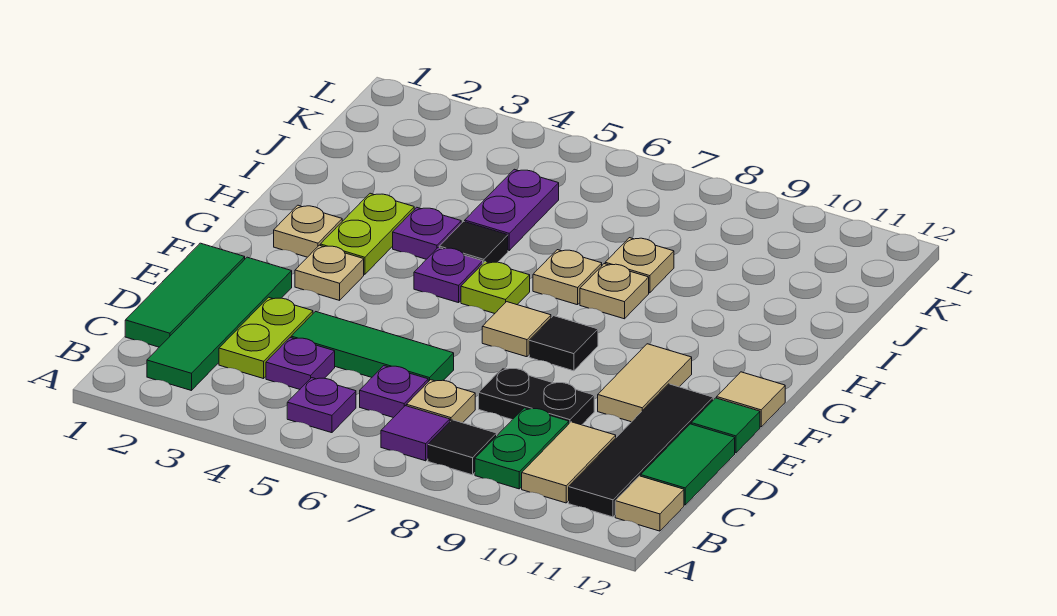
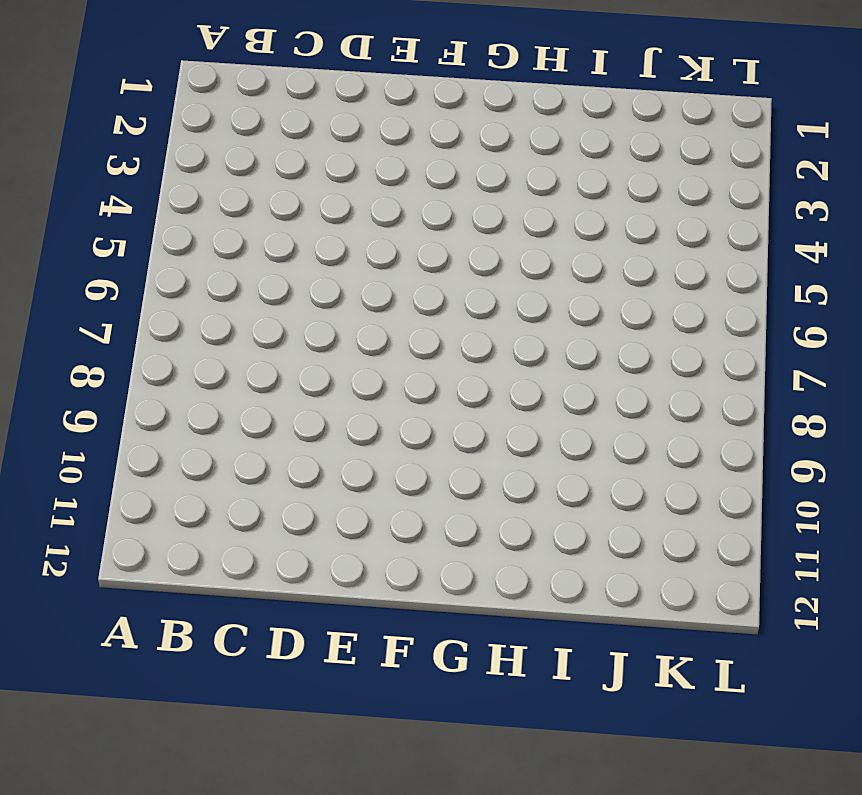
none -> green 1x4 tile [147,257,292,391]
none -> purple 1x1 plate [287,378,356,433]
none -> purple 1x1 tile [381,406,450,461]
none -> black 1x1 tile [428,420,497,475]

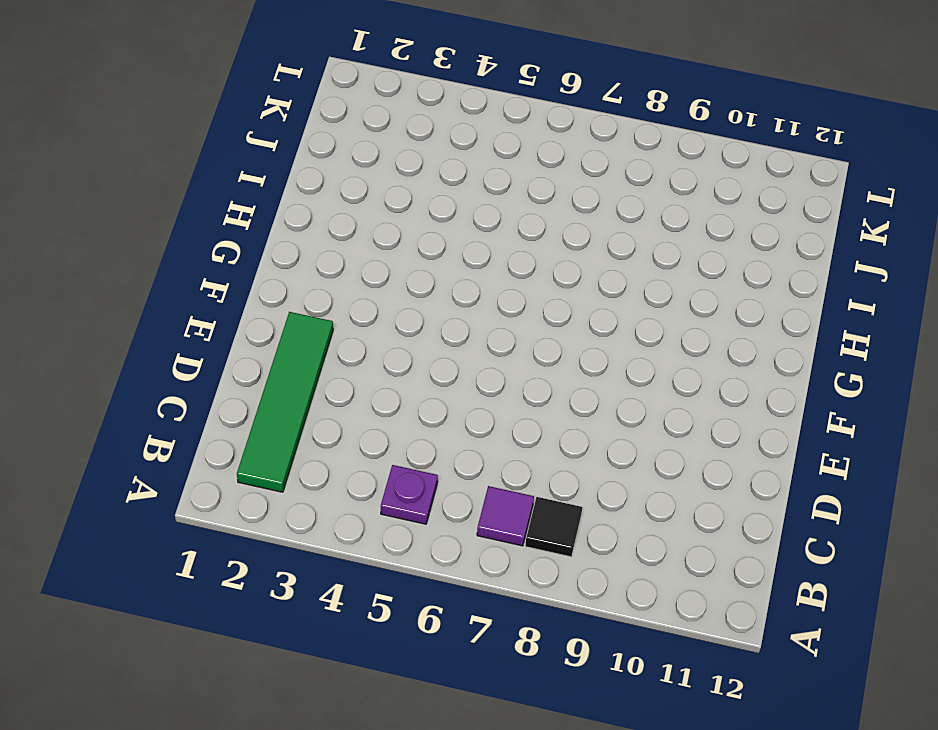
none -> green 1x2 plate [475,408,569,489]
none -> tan 1x2 tile [522,422,616,503]
none -> black 1x4 tile [569,384,713,517]
none -> tan 1x1 tile [615,476,684,531]

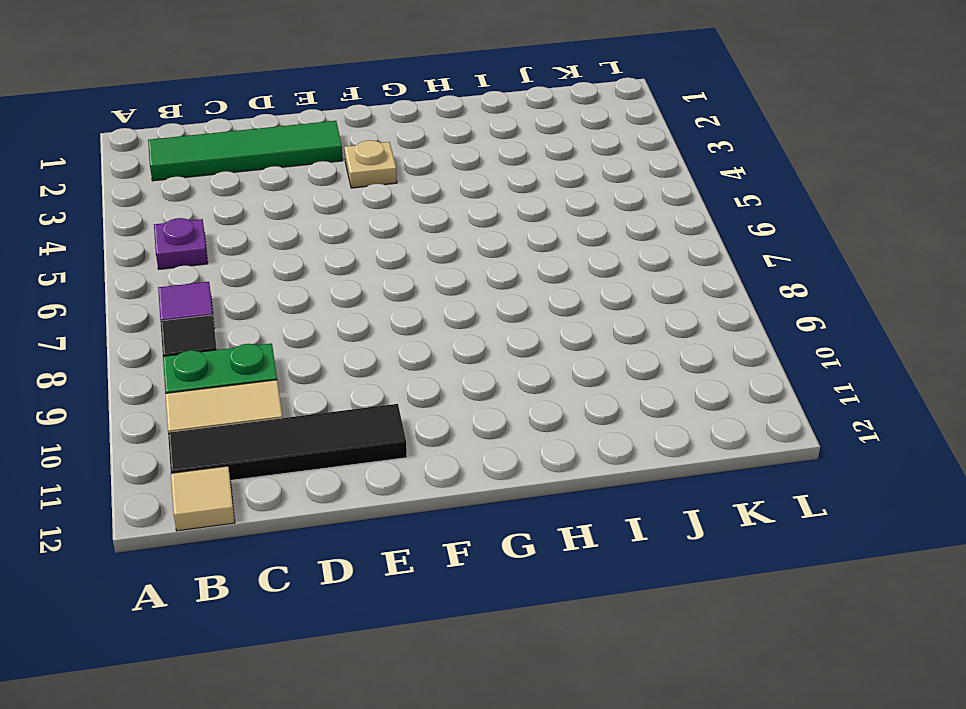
none -> green 1x3 tile [125,243,245,347]
none -> lime 1x2 plate [219,297,313,379]
none -> purple 1x1 plate [266,338,335,389]
none -> purple 1x1 plate [360,366,428,418]

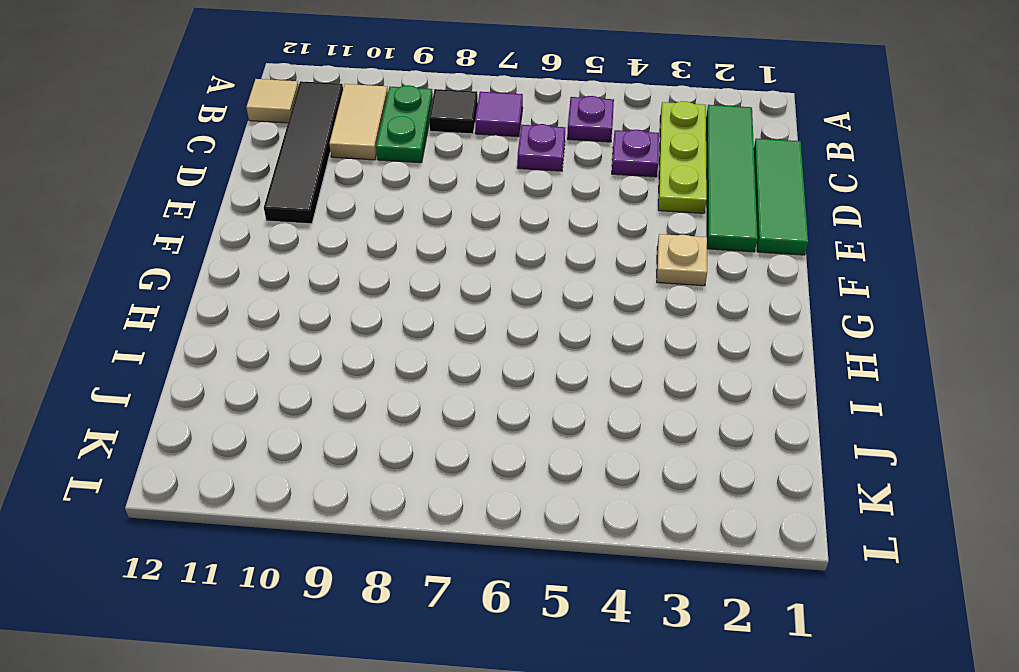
lime 1x3 plate [658,101,707,213] -> lime 1x2 plate [219,297,313,379]
none -> tan 1x1 plate [406,380,475,423]
none -> green 1x2 tile [641,424,735,505]
none -> green 1x3 tile [291,312,454,382]
none -> black 1x2 plate [479,368,594,425]

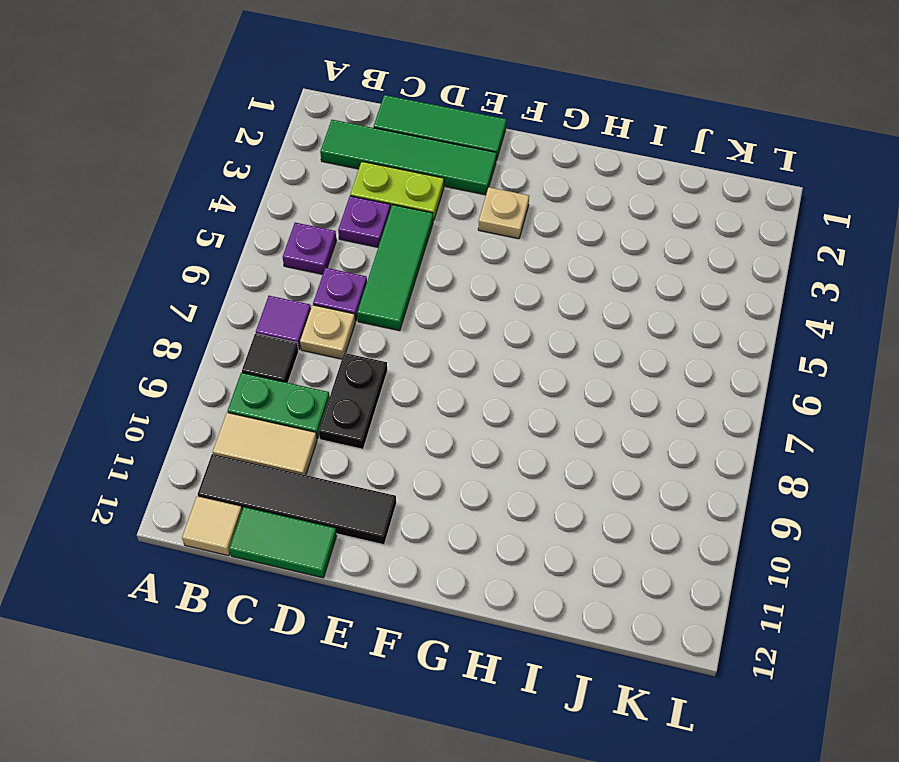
none -> tan 1x2 tile [598,344,692,422]
none -> green 1x1 tile [691,398,760,453]
none -> tan 1x1 tile [482,302,551,357]
none -> black 1x1 tile [529,316,598,371]

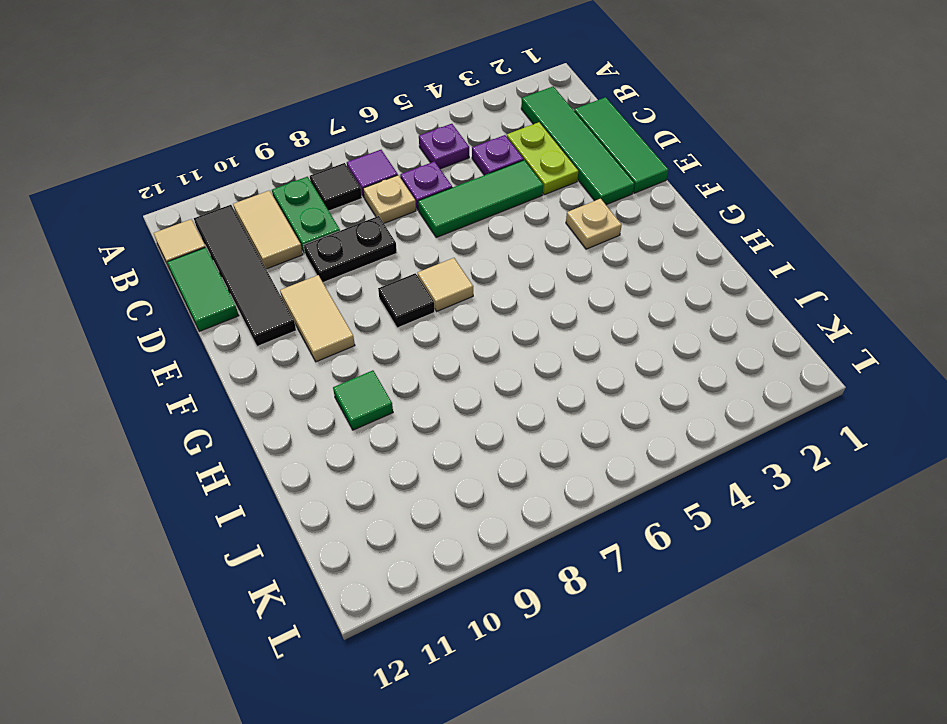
green 1x1 tile [333,370,393,430] -> green 1x1 tile moved to [691,398,760,453]
none -> tan 1x1 tile [717,372,785,427]
none -> tan 1x1 plate [274,205,342,257]
none -> lime 1x2 plate [320,193,414,274]
none -> purple 1x1 plate [414,247,483,303]

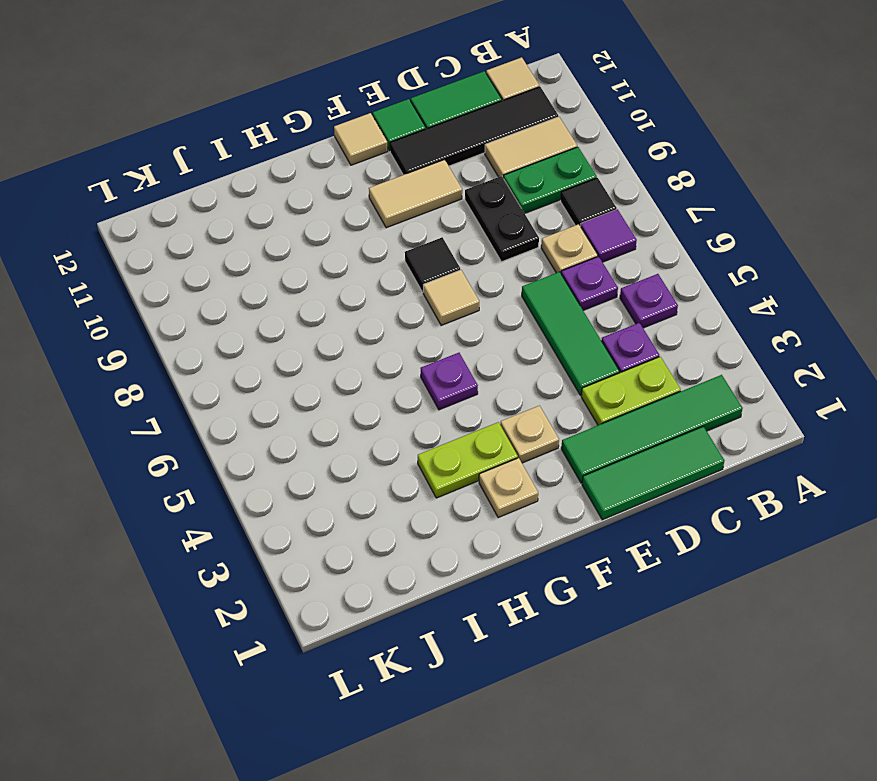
none -> lime 1x1 plate [461,262,530,313]
none -> purple 1x1 plate [393,207,461,259]
none -> black 1x1 tile [439,221,508,263]
none -> tan 1x1 plate [533,250,602,305]

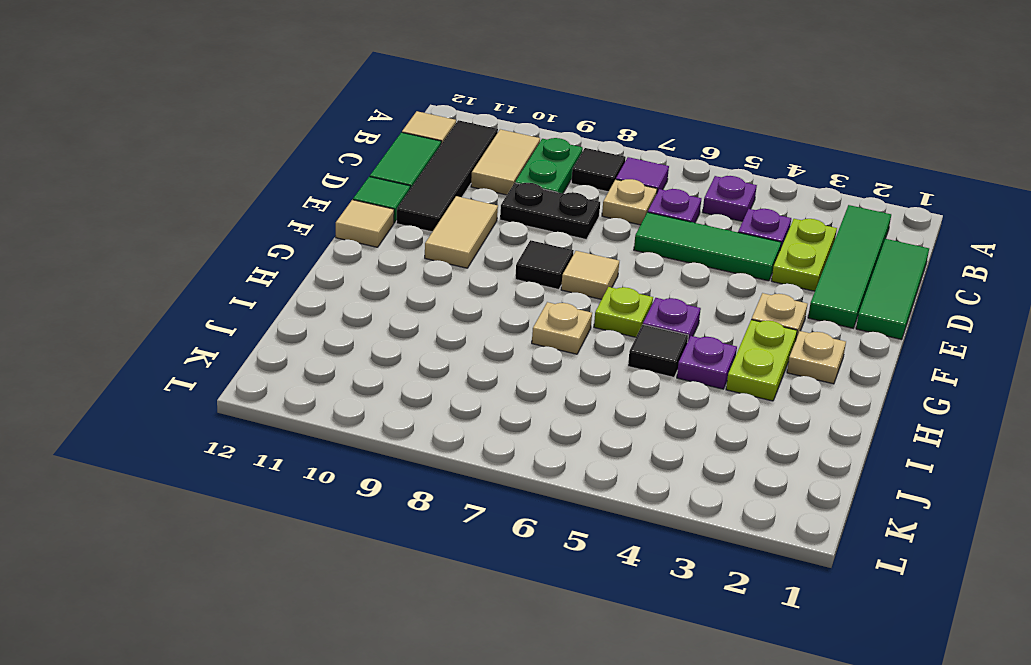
none -> tan 1x1 plate [580,264,649,319]
none -> purple 1x2 plate [465,169,559,250]
none -> tan 1x1 plate [605,238,674,293]

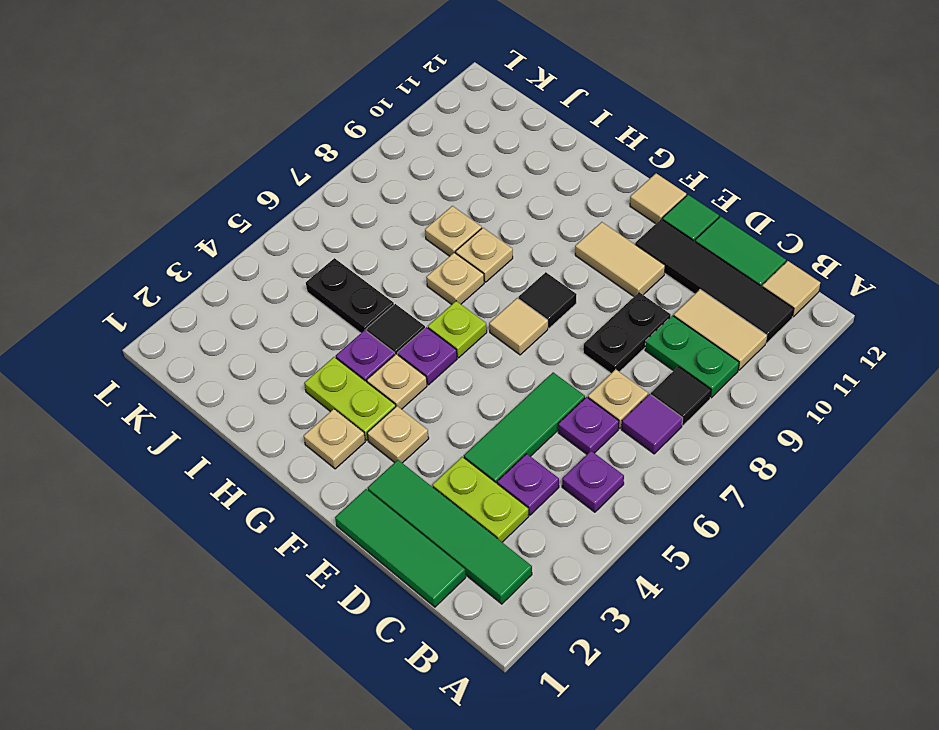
tan 1x1 plate [367,354,427,409] -> none
black 1x2 plate [306,258,394,333] -> purple 1x2 plate [465,169,559,250]

